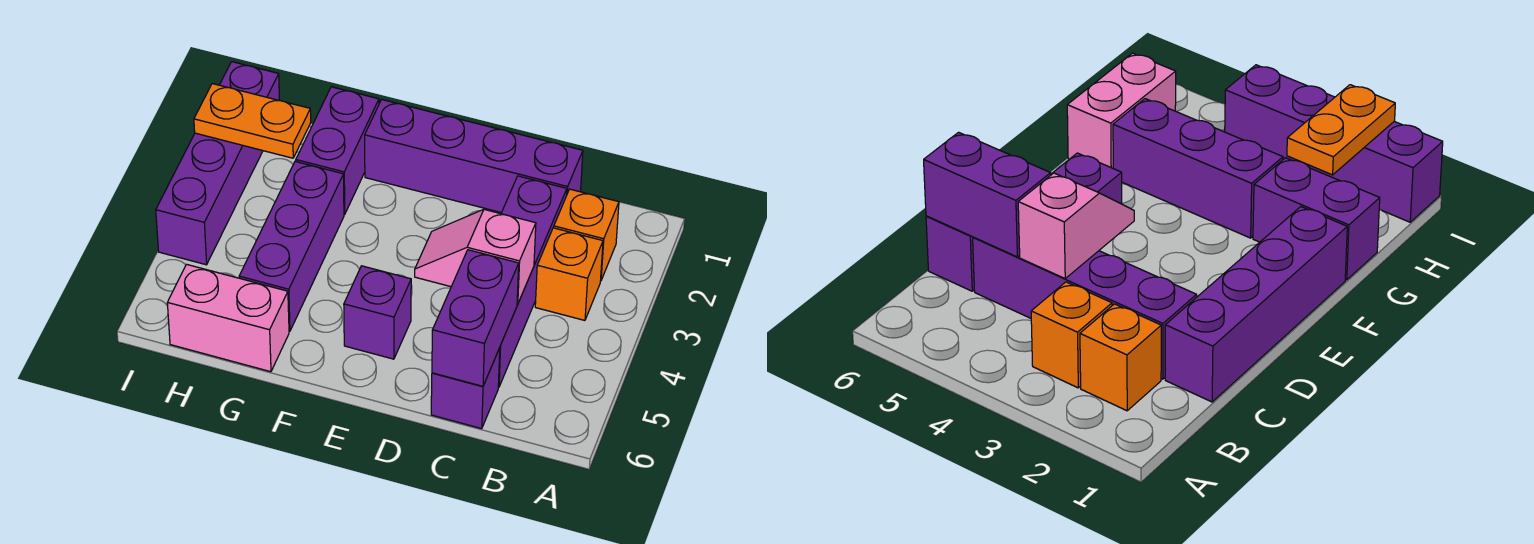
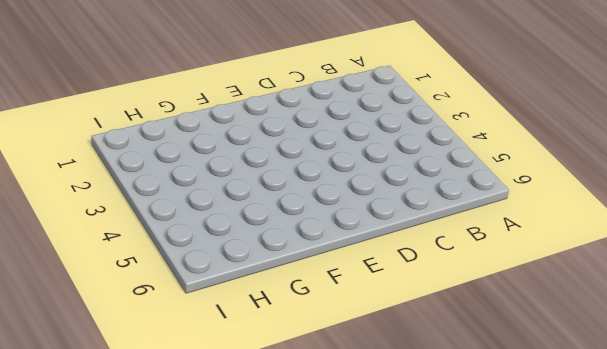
none -> orange 1x1 brick [554,189,619,280]
none -> orange 1x1 brick [535,228,603,320]
none -> purple 1x4 brick [365,100,583,213]

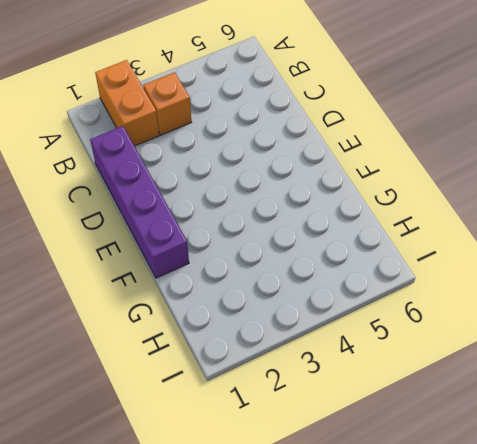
orange 1x2 brick [95,60,159,146] -> orange 1x1 brick [554,189,619,280]
none -> purple 1x4 brick [498,176,567,387]
none -> purple 1x1 brick [431,348,500,429]
none -> purple 1x1 brick [344,266,411,359]

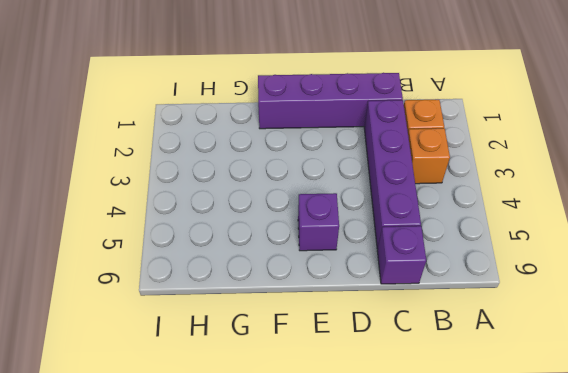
none -> purple 1x2 brick [296,87,379,214]
none -> purple 1x3 brick [239,161,344,331]
none -> pink 1x2 brick [167,264,289,372]

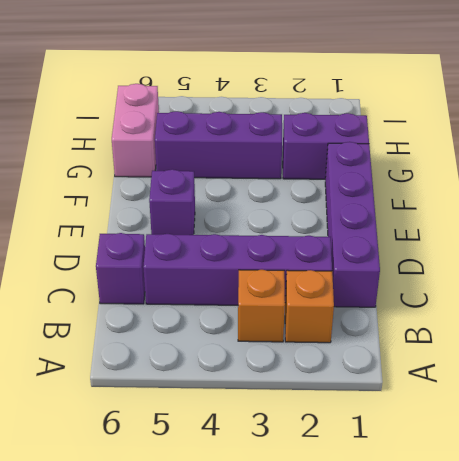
none -> purple 1x4 brick [156,62,280,265]
none -> pink 1x2 slope [415,209,536,304]
none -> purple 1x2 brick [432,250,519,386]

